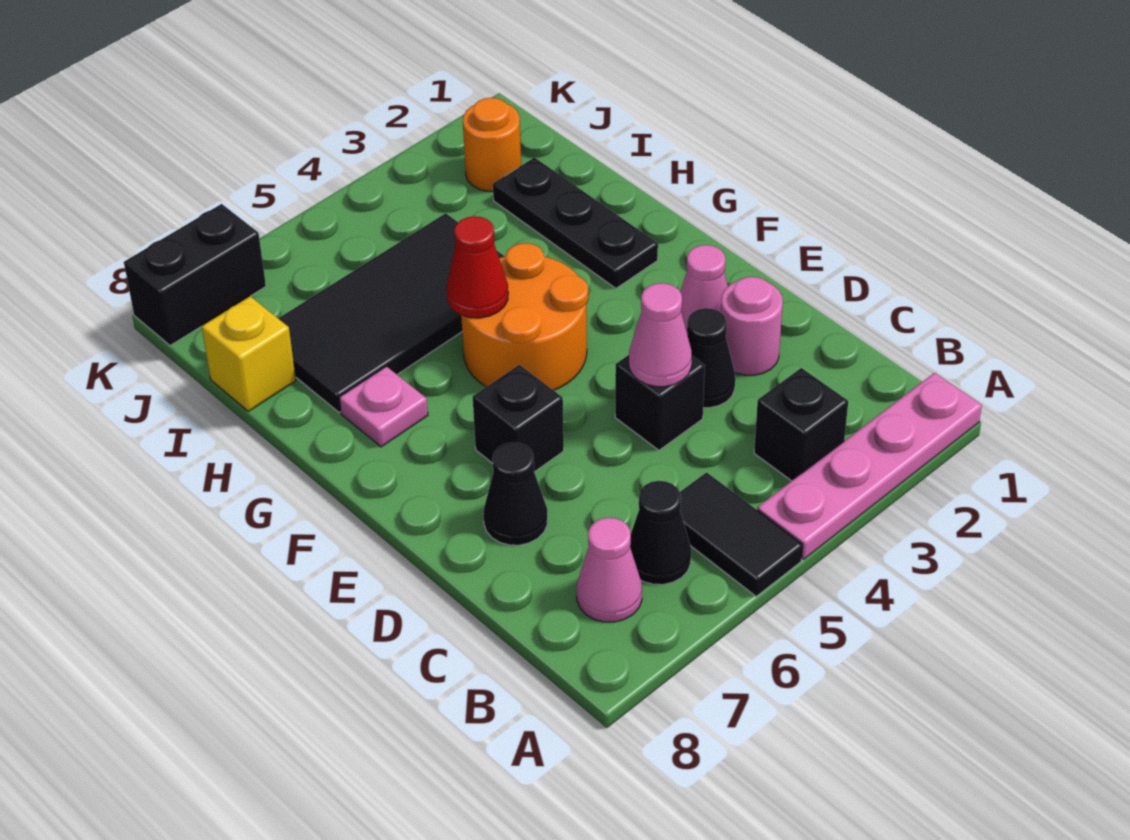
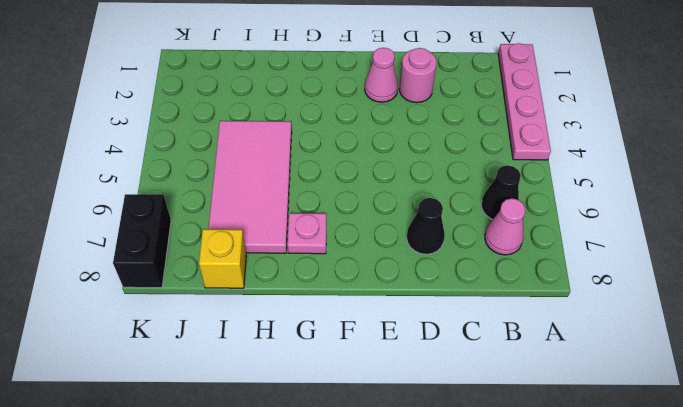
pink 2x4 tile [209,121,292,253] -> black 2x4 tile [278,213,505,413]
none -> black 1x2 tile [680,472,803,596]
none -> black 1x1 brick [754,368,848,481]
none -> black 1x1 cone [687,308,735,408]

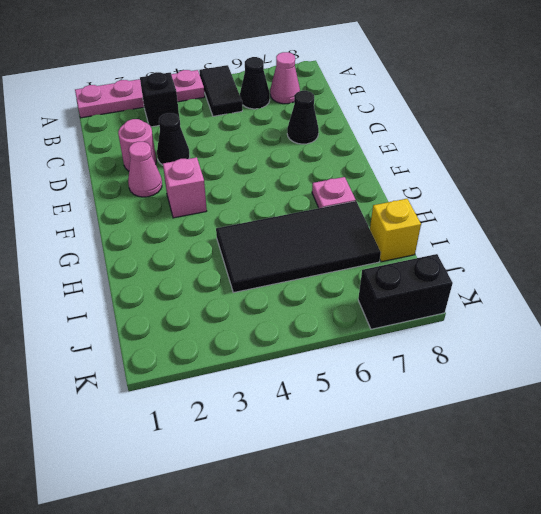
pink 1x1 brick [163,157,207,218] -> none
none -> black 1x1 brick [615,355,705,450]
none -> black 1x1 brick [473,365,564,472]
none -> orange 2x2 round brick [461,243,588,390]

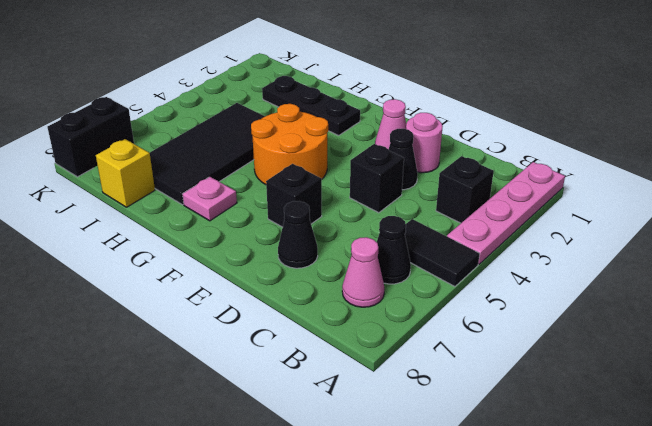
none -> orange 1x1 round brick [463,98,521,192]
none -> pink 1x1 cone [629,283,692,387]
none -> red 1x1 cone [447,216,508,318]

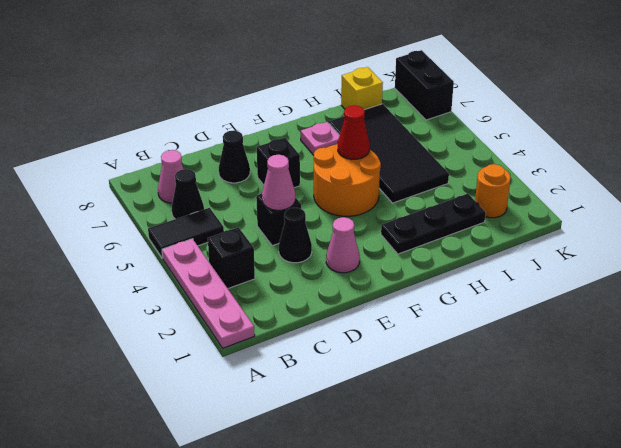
none -> pink 1x1 round brick [721,277,783,375]

